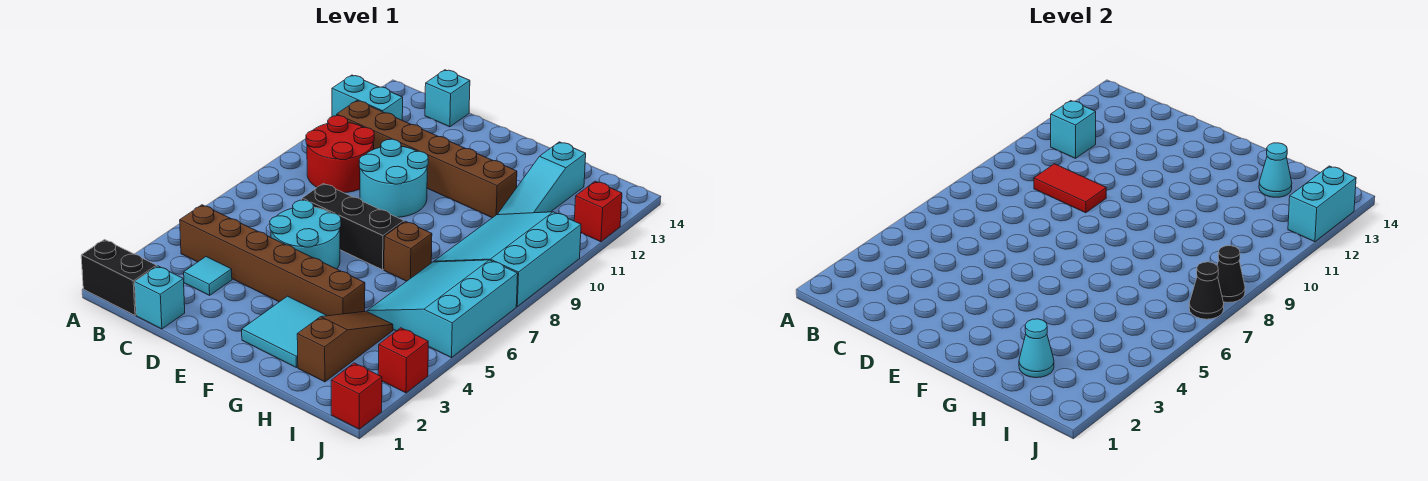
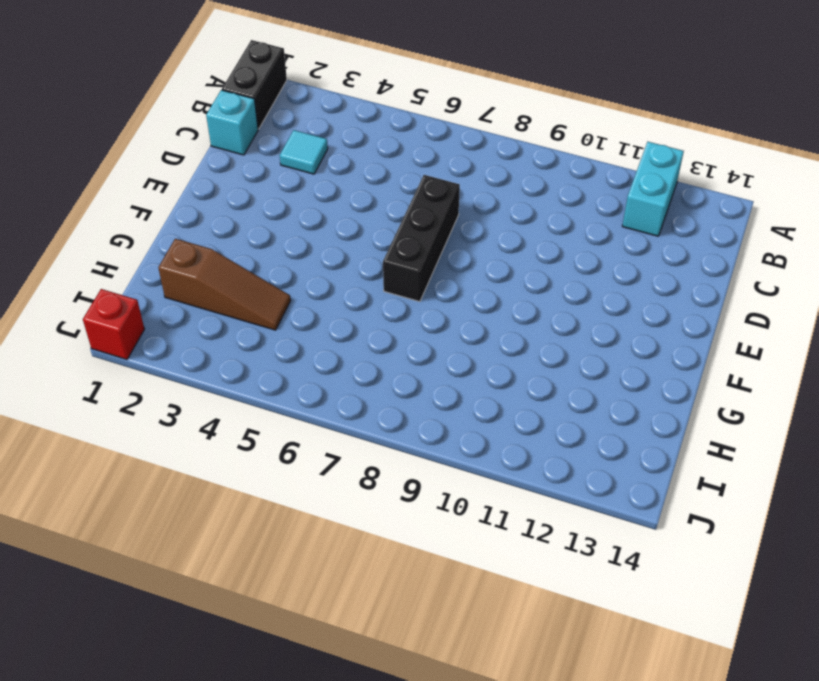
none -> brown 1x6 brick [180,205,365,316]
none -> red 2x2 round brick [306,116,374,193]
none -> brown 1x6 brick [337,101,517,218]

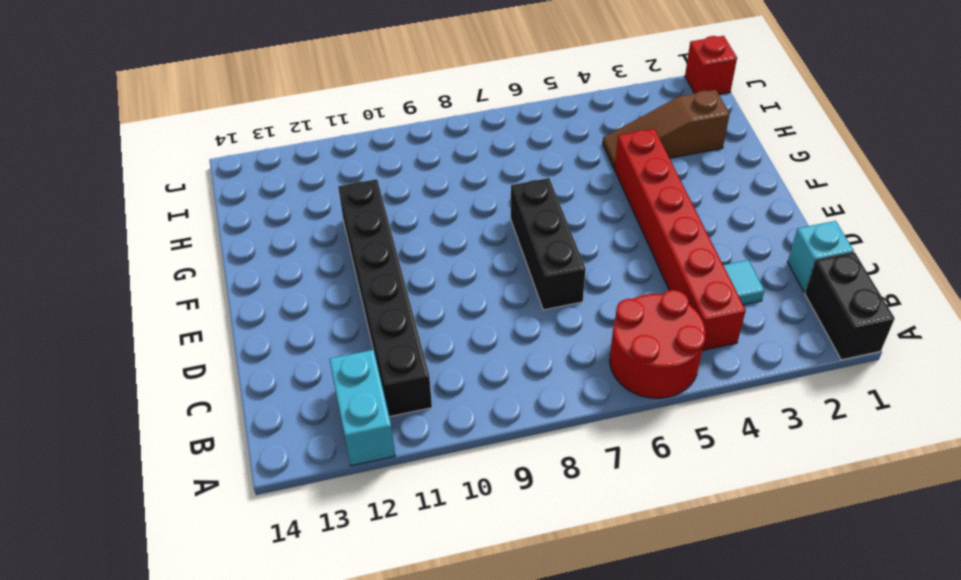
red 2x2 round brick [610,290,705,398] -> red 2x2 round brick moved to [306,116,374,193]
red 1x6 brick [615,129,746,351] -> brown 1x6 brick [180,205,365,316]
black 1x6 brick [338,179,432,417] -> brown 1x6 brick [337,101,517,218]
none -> cyan 1x1 brick [425,70,470,127]
none -> cyan 2x2 round brick [270,200,341,269]
none -> cyan 2x2 round brick [359,139,428,217]

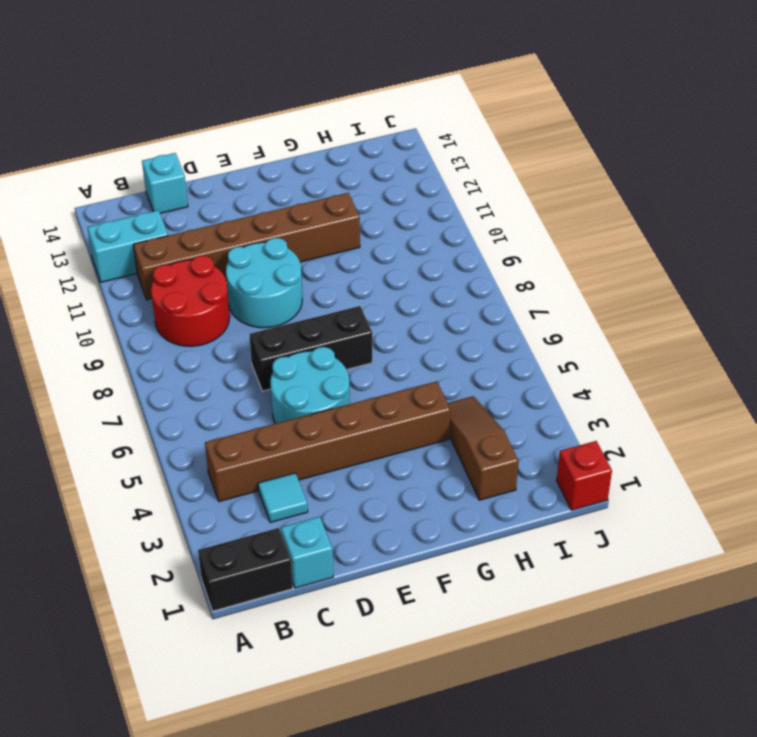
none -> cyan 2x2 tile [242,296,327,368]
none -> brown 1x1 brick [384,221,432,281]
none -> cyan 3x3 slope [367,260,518,358]

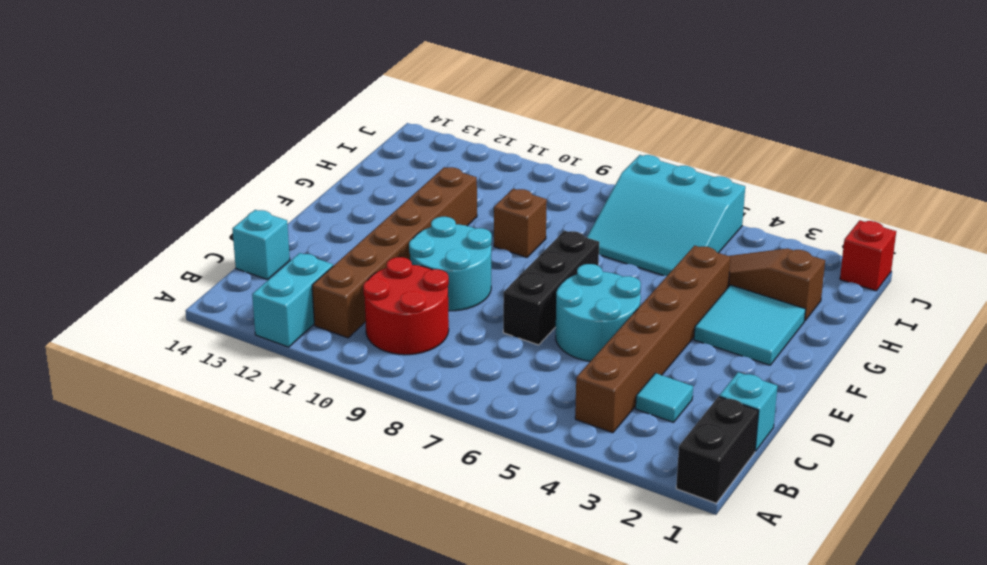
brown 1x1 brick [494,189,547,257] -> brown 1x1 brick moved to [384,221,432,281]
none -> cyan 3x3 slope [434,212,581,306]
none -> cyan 1x3 slope [498,142,586,215]
none -> red 1x1 brick [378,328,428,393]

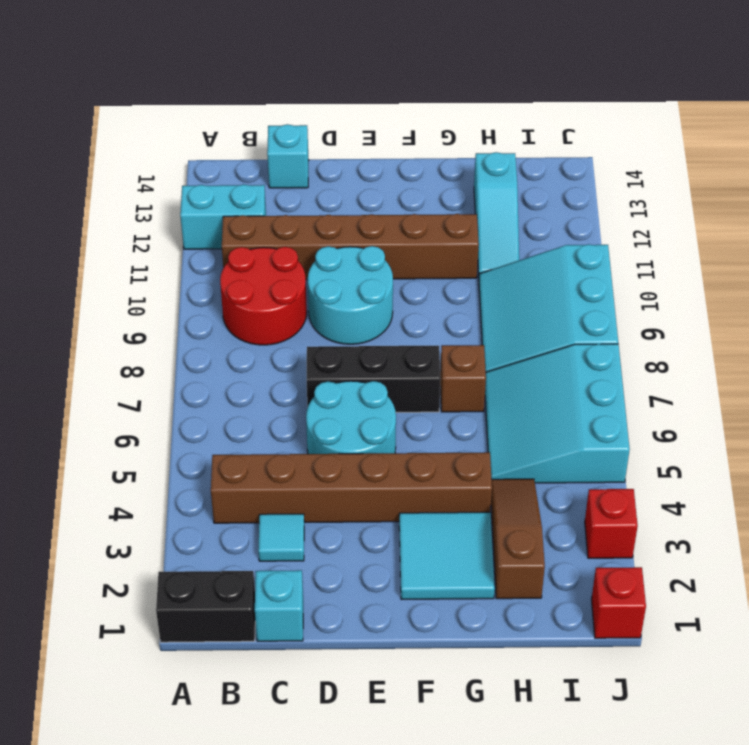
none -> red 1x1 brick [574,181,622,242]
none -> cyan 1x1 brick [1051,101,1096,158]
none -> red 1x2 tile [1034,164,1106,213]

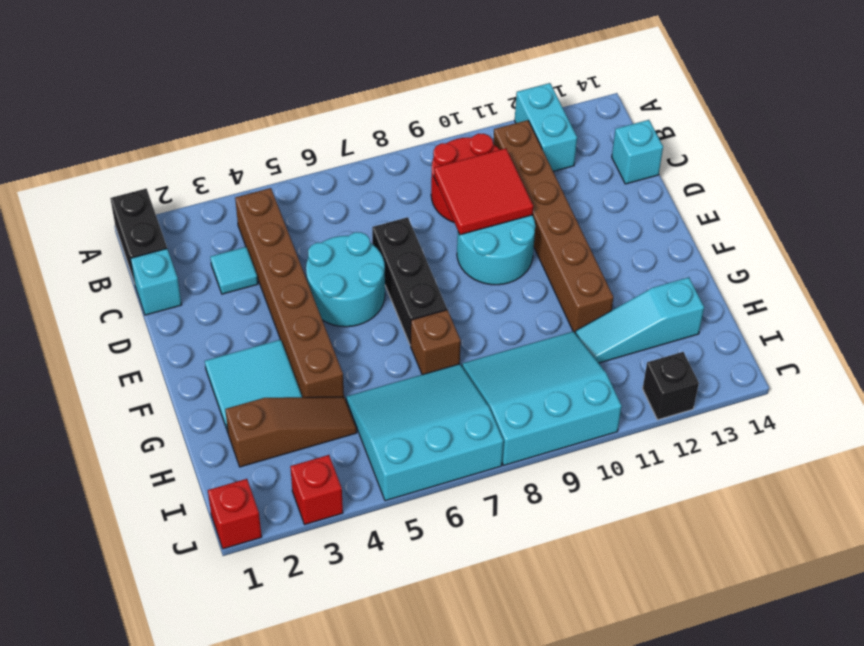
red 2x2 tile [434,148,533,235] -> red 1x2 tile [1034,164,1106,213]
black 1x1 brick [643,352,699,420] -> red 1x1 brick [574,181,622,242]
none -> cyan 1x1 brick [1051,101,1096,158]
none -> cyan 1x1 cone [1019,319,1054,378]
none -> cyan 1x1 cone [1259,143,1292,197]

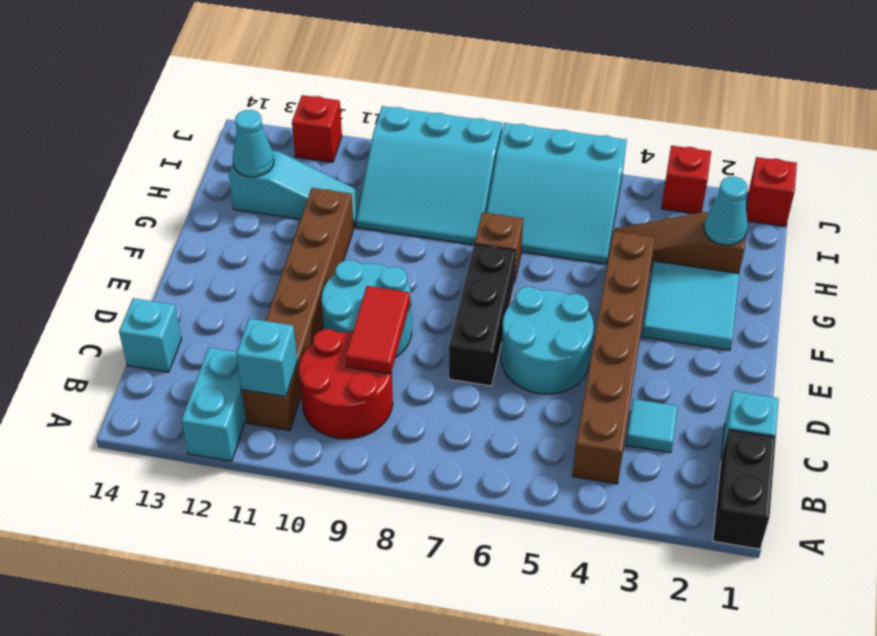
none -> black 1x1 cone [1189,262,1224,319]
none -> black 1x1 cone [1217,246,1245,303]
none -> cyan 1x2 brick [1288,166,1356,242]

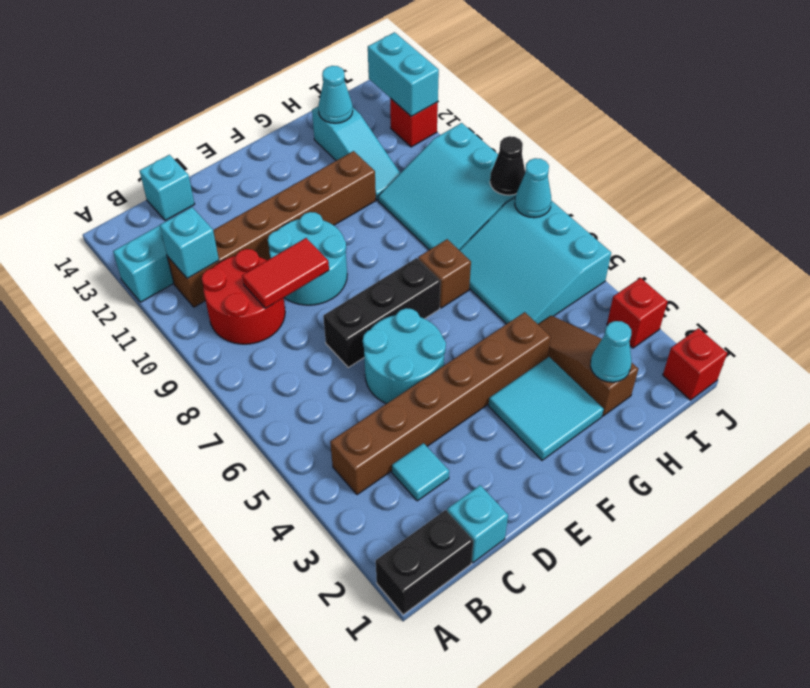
cyan 1x1 cone [515,158,551,218] -> black 1x1 cone [1189,262,1224,319]

